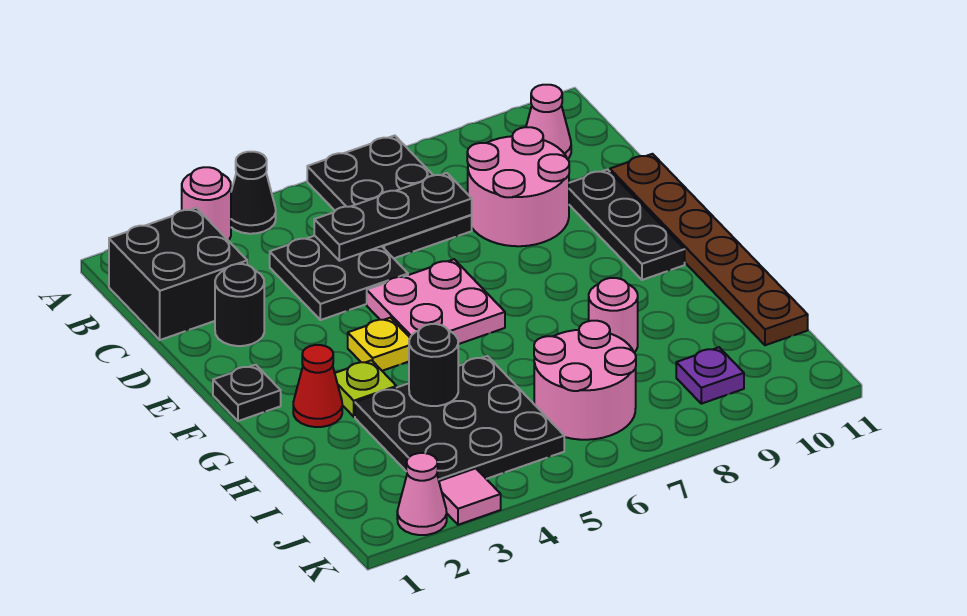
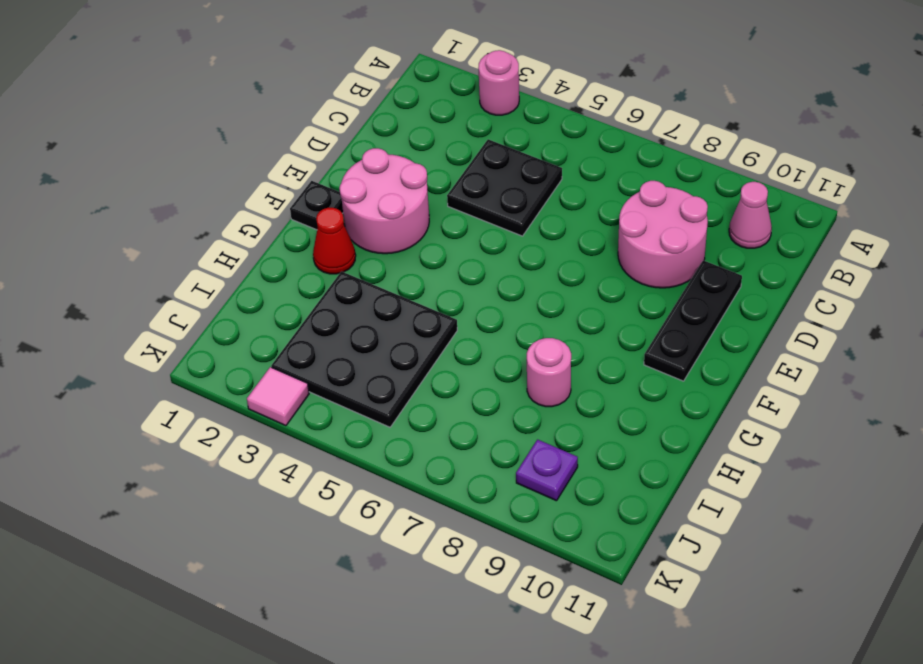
pink 2x2 round brick [339,148,429,254] -> pink 2x2 round brick moved to [534,321,636,440]
none -> black 1x1 cone [231,152,276,234]
none -> black 2x3 plate [307,136,472,258]
none -> black 2x2 brick [109,208,247,340]

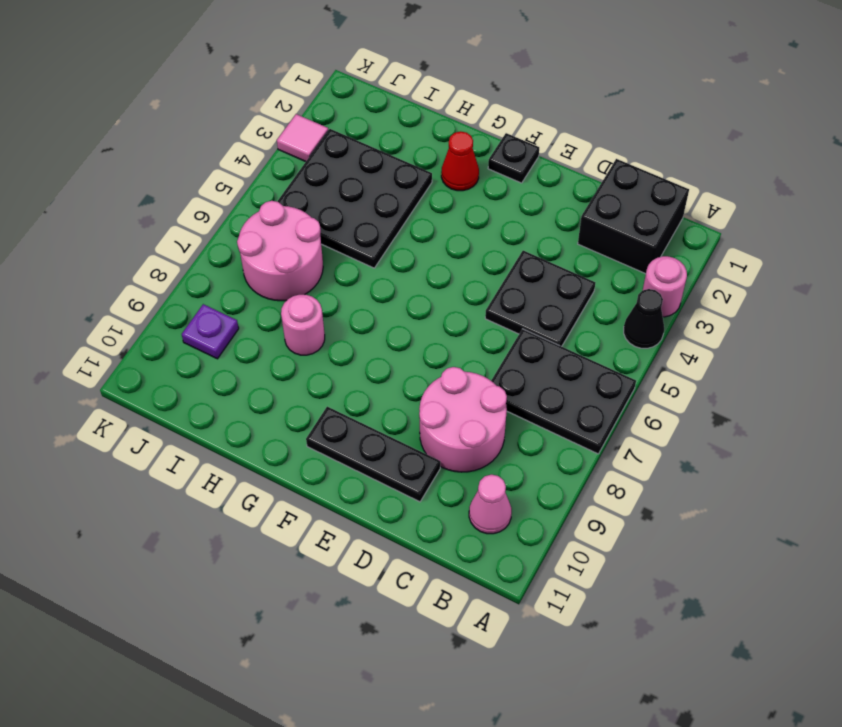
none -> black 1x1 round brick [215,264,264,346]
none -> brown 1x6 plate [610,154,808,345]
none -> pink 2x2 plate [367,259,505,344]

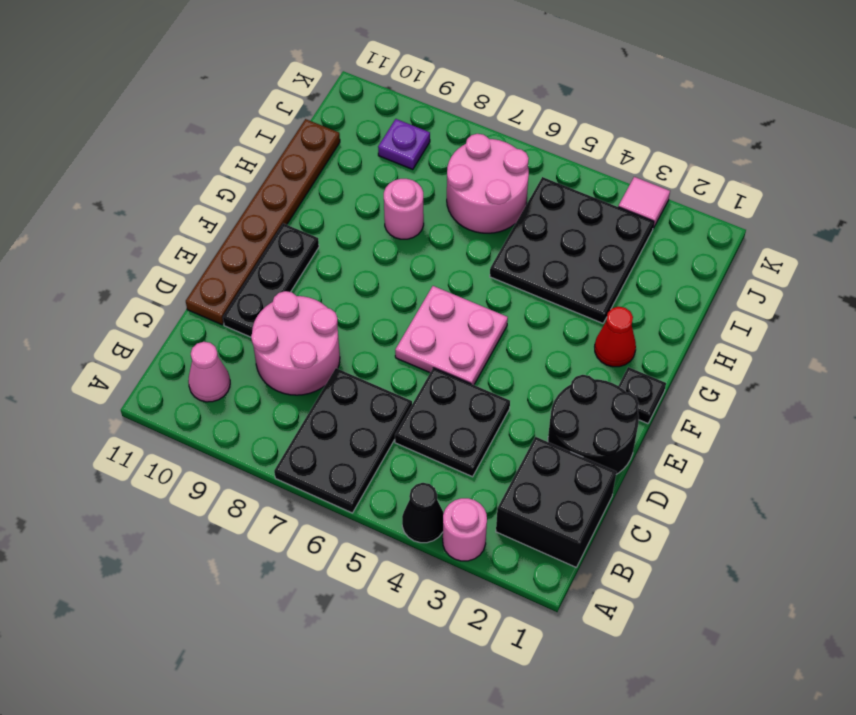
black 2x2 round brick [548,375,639,474] -> black 1x1 round brick [215,264,264,346]
none -> yellow 1x1 plate [348,318,410,371]
none -> lime 1x1 plate [335,360,396,417]
none -> pink 1x1 cone [397,453,447,535]

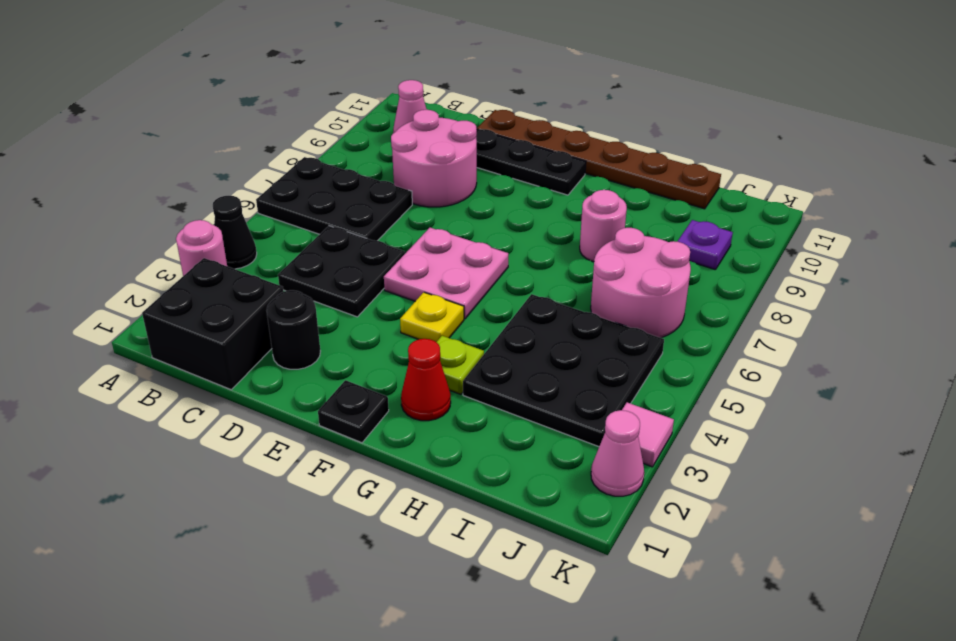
none -> black 1x3 plate [314,173,472,261]
none -> black 1x1 round brick [409,324,458,406]

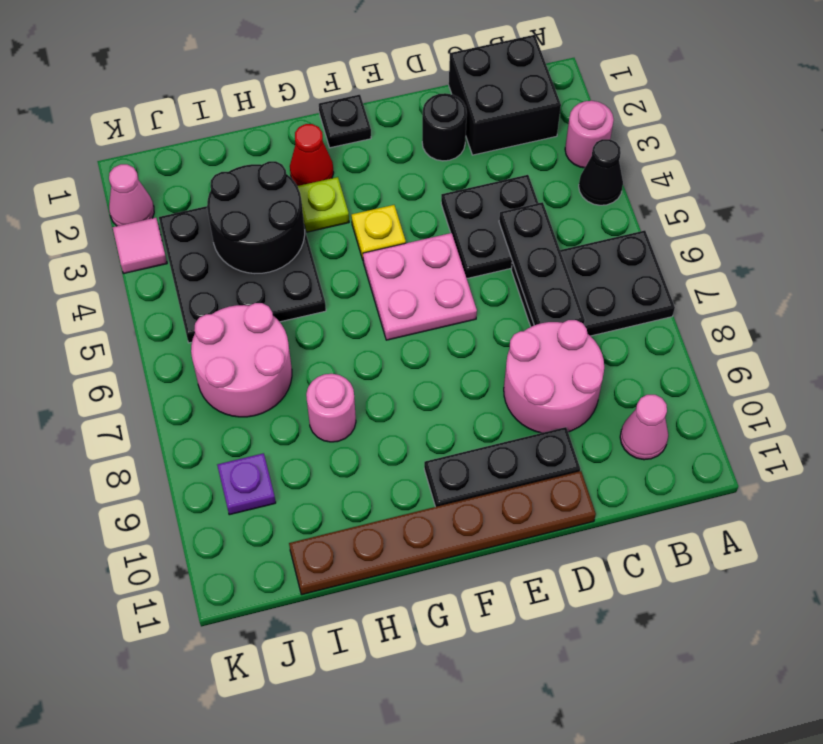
black 2x2 round brick [207,161,305,273] -> black 1x1 round brick [409,324,458,406]

